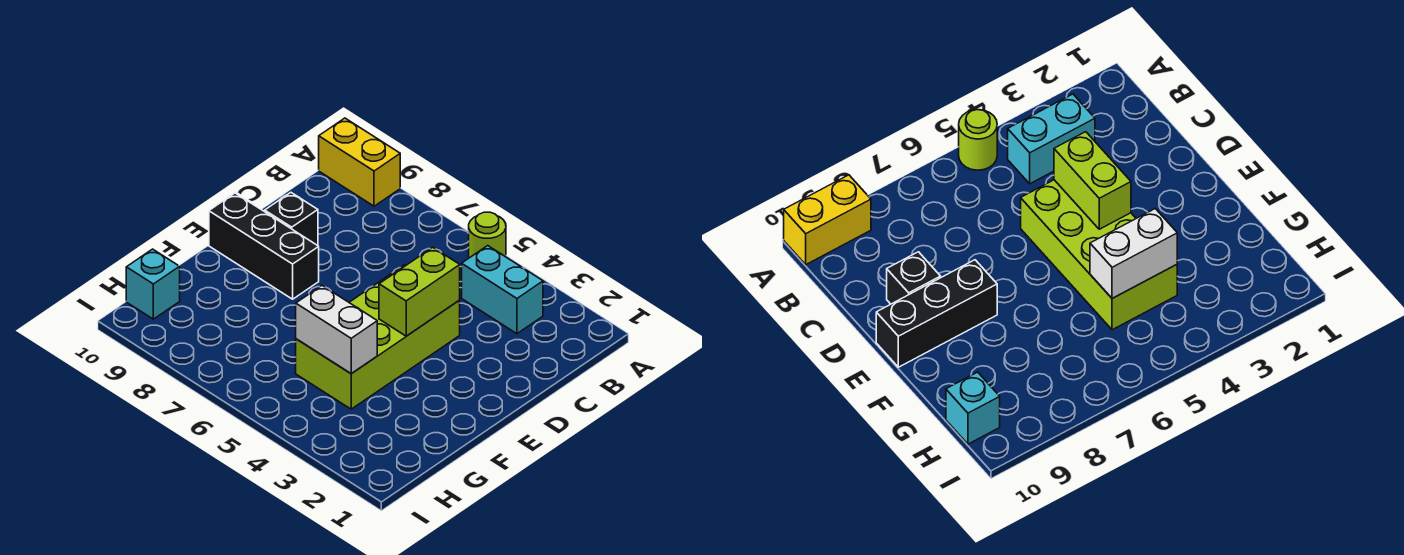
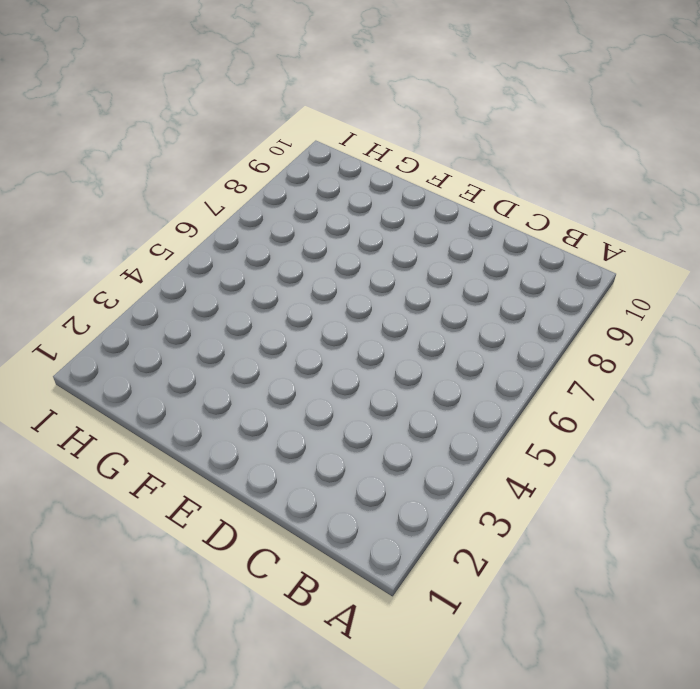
none -> lime 1x1 round brick [469,212,506,258]
none -> yellow 1x2 brick [319,118,400,206]

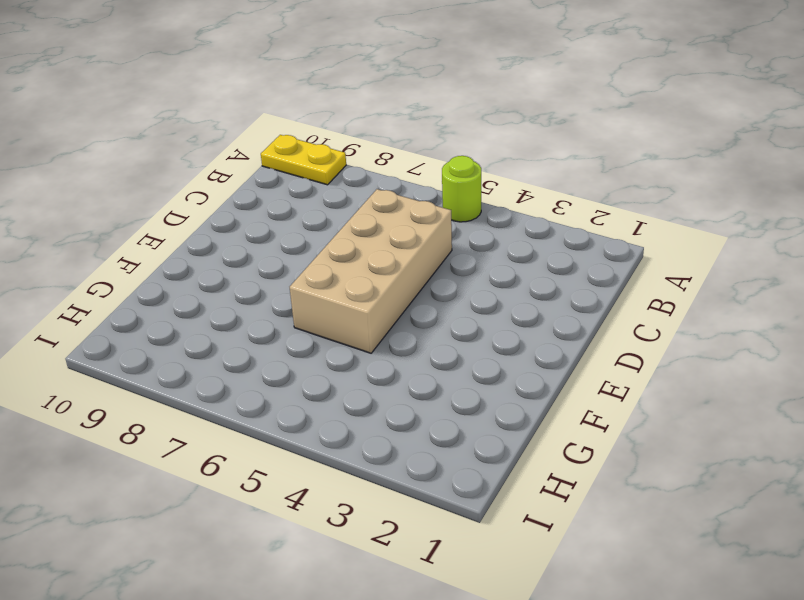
yellow 1x2 plate [261,135,346,185] -> yellow 1x2 brick [319,118,400,206]
tan 2x4 brick [290,189,452,353] -> lime 2x4 brick [296,265,460,409]
none -> cyan 1x2 brick [462,246,543,334]
none -> black 1x1 brick [265,193,318,245]

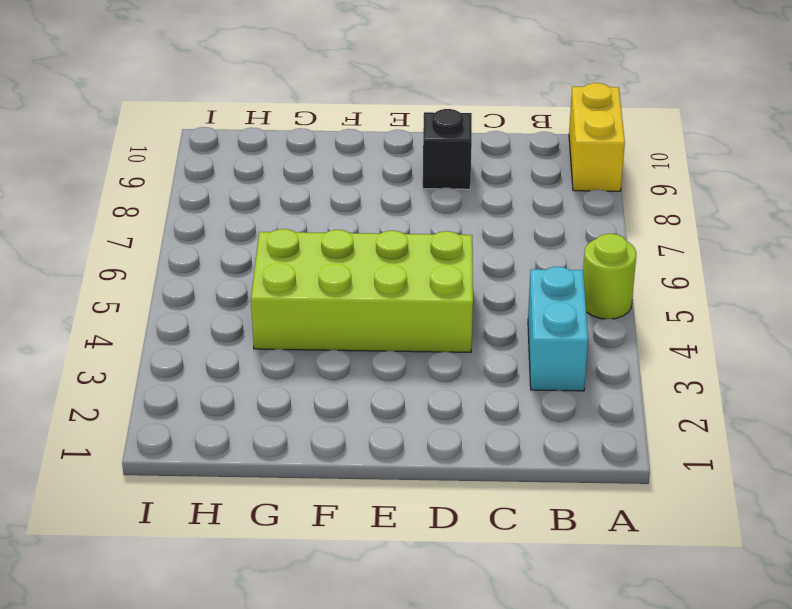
none -> black 1x3 brick [209,193,319,299]
none -> cyan 1x1 brick [126,249,180,319]

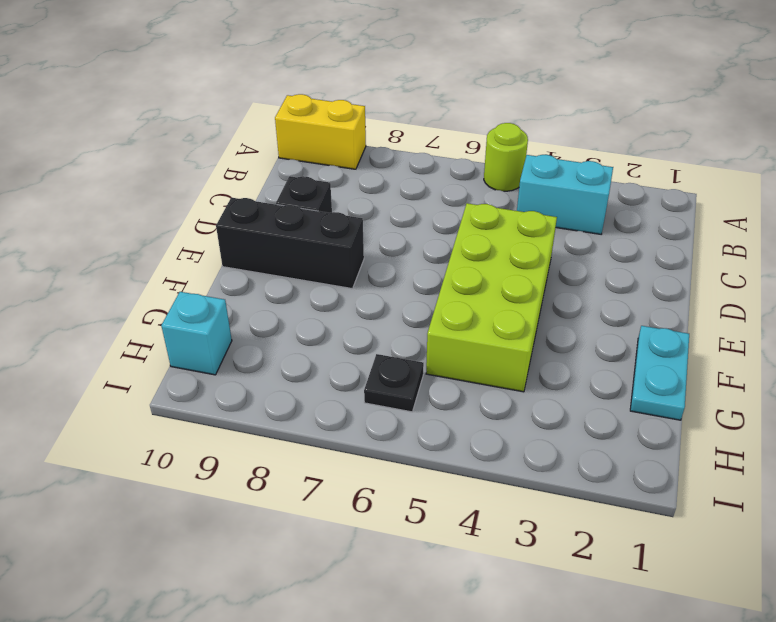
cyan 1x2 plate [630,326,689,420] -> none
black 1x1 plate [364,354,424,412] -> none
none -> lime 1x2 brick [379,247,460,336]
none -> white 1x2 brick [296,286,377,374]

